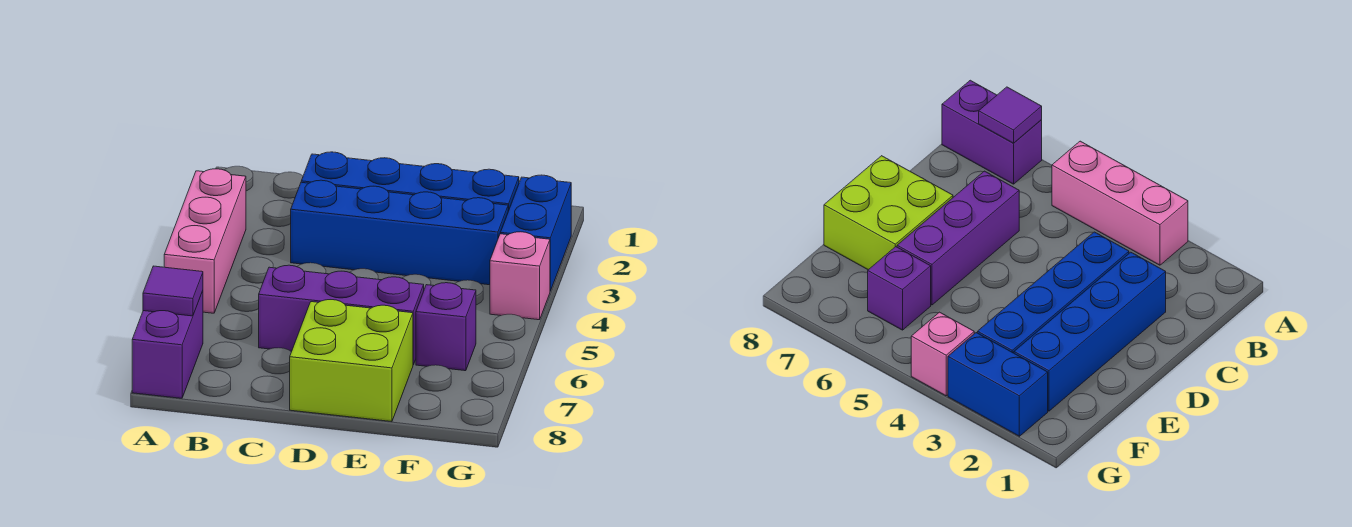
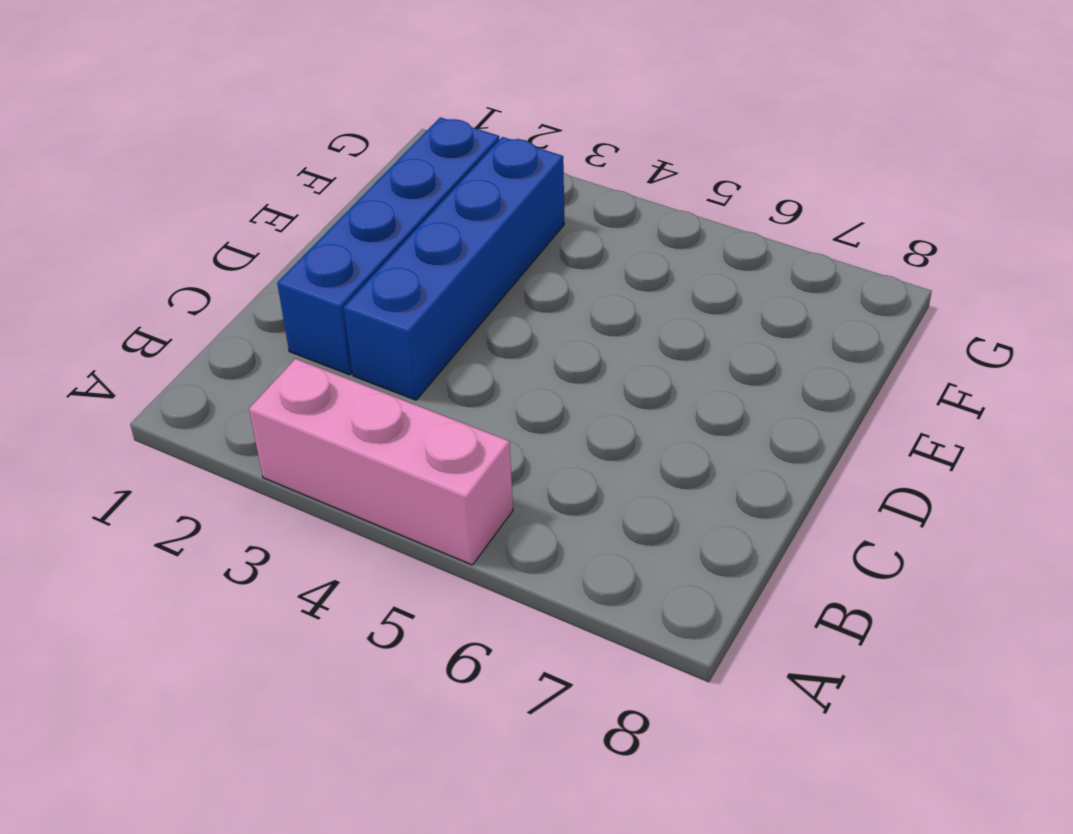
none -> purple 1x2 brick [132,291,203,398]
none -> purple 1x3 brick [259,265,424,365]

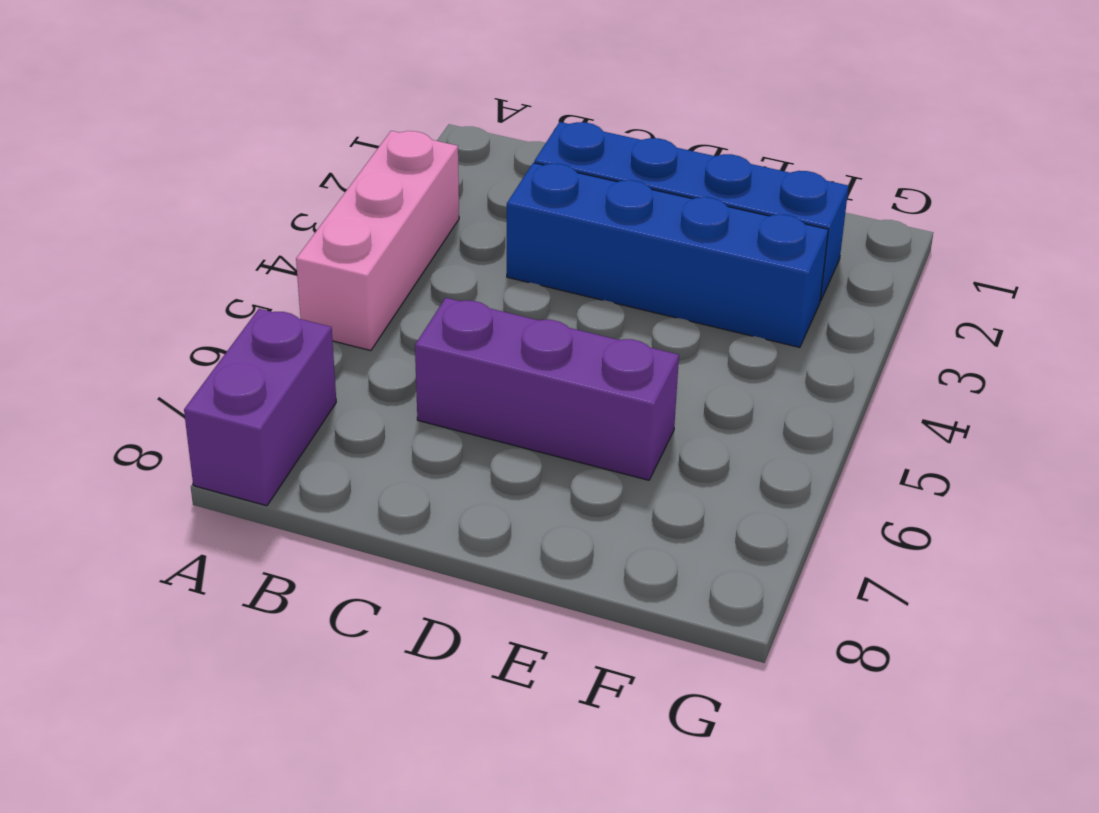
none -> lime 2x2 brick [290,300,413,422]
none -> purple 1x1 brick [416,283,476,371]

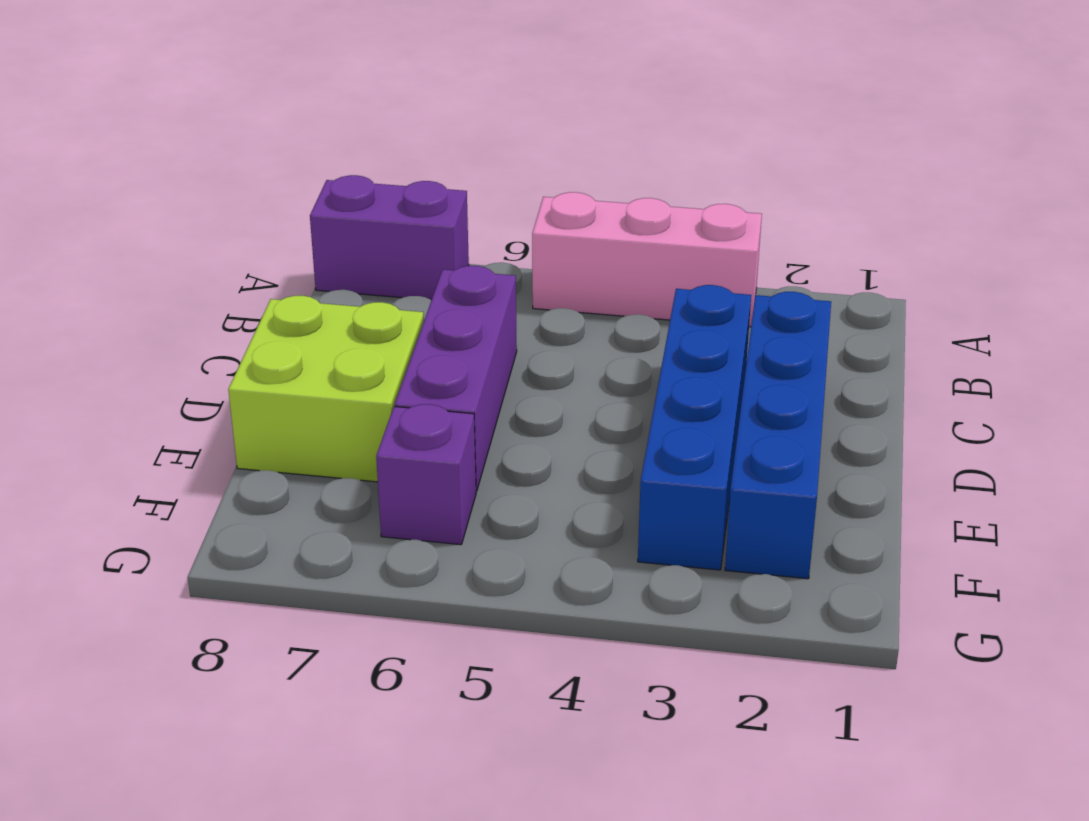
none -> blue 1x2 brick [501,175,571,291]
none -> pink 1x1 brick [490,232,550,320]

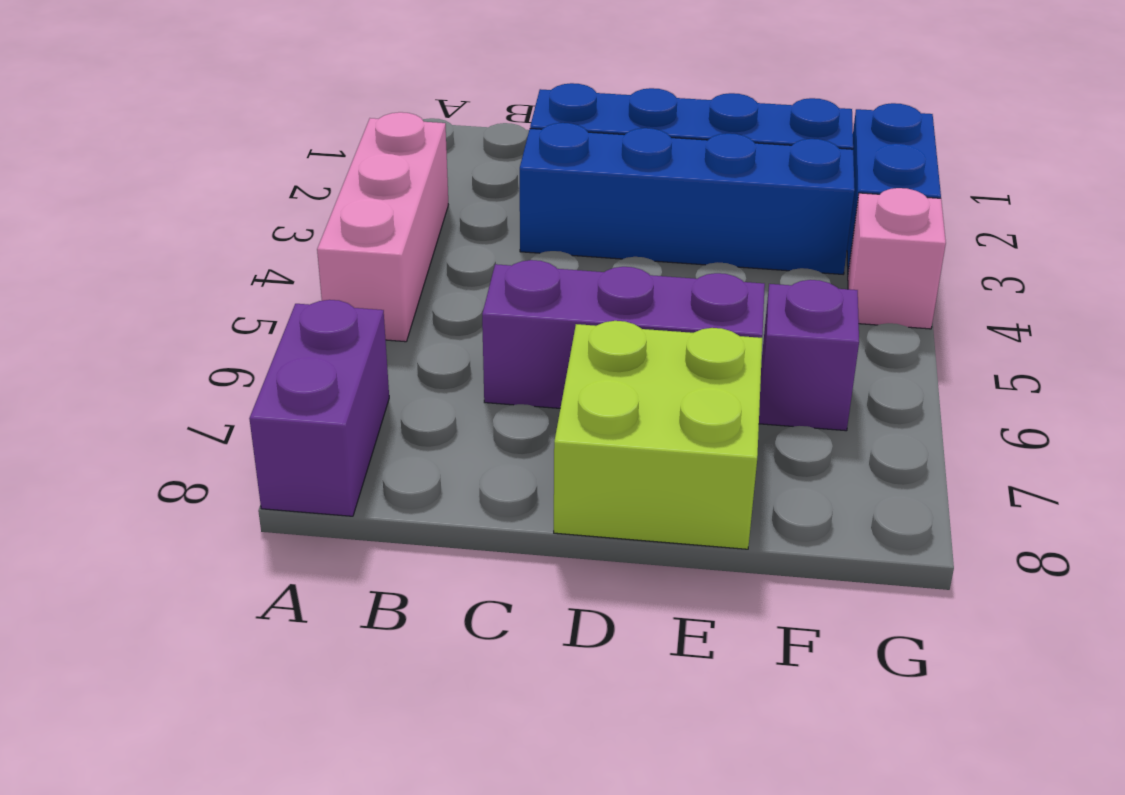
none -> purple 1x1 tile [143,266,203,316]

